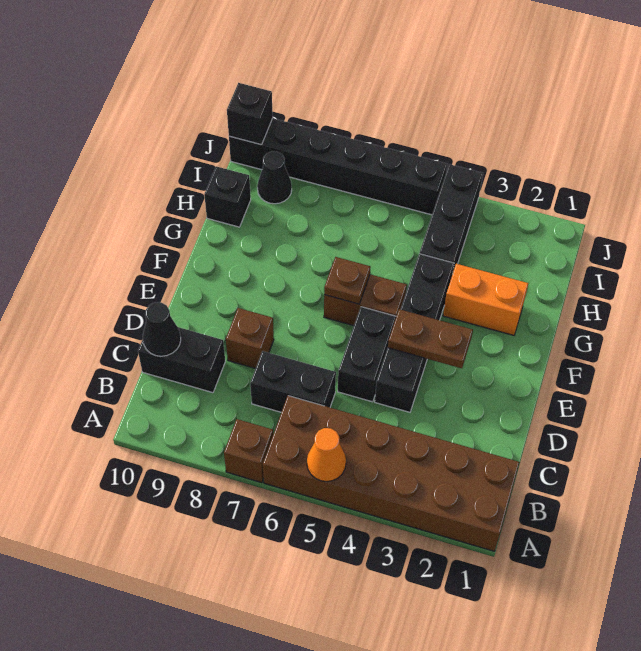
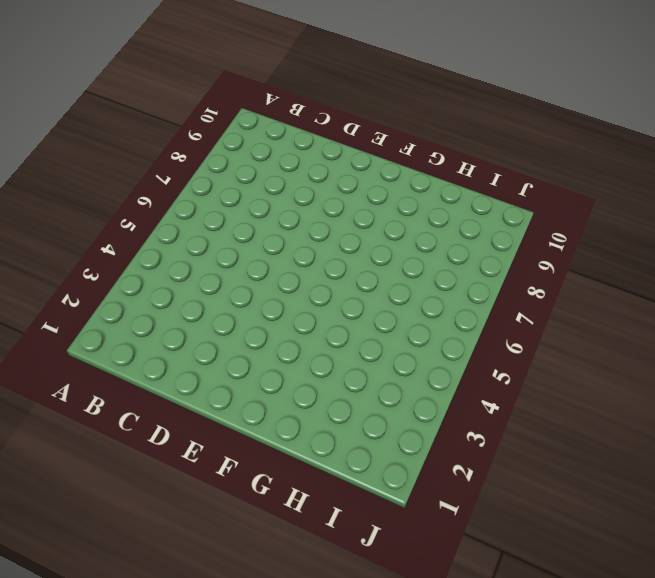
none -> brown 2x6 brick [263,396,520,551]
none -> brown 1x1 brick [224,419,273,483]
none -> black 1x2 brick [250,351,336,412]

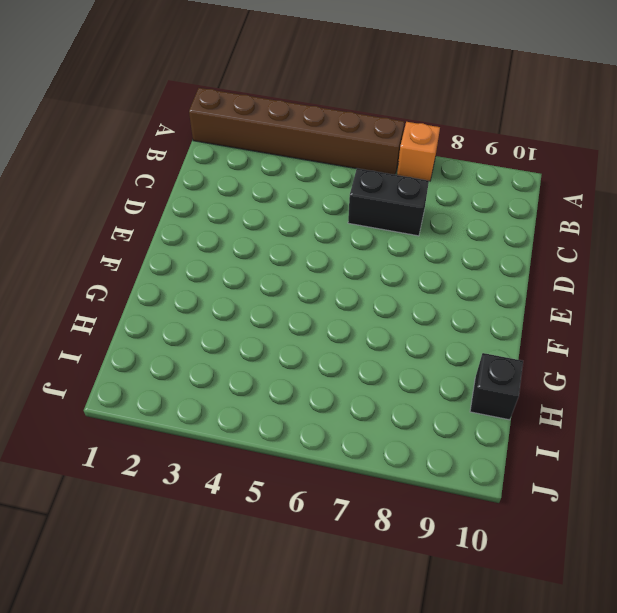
brown 1x6 brick [189,88,404,175] -> brown 2x6 brick [263,396,520,551]
orange 1x1 brick [397,122,440,181] -> brown 1x1 brick [224,419,273,483]
none -> black 1x2 brick [138,327,225,393]
none -> black 1x4 brick [375,254,454,412]
none -> black 1x2 brick [338,307,396,402]

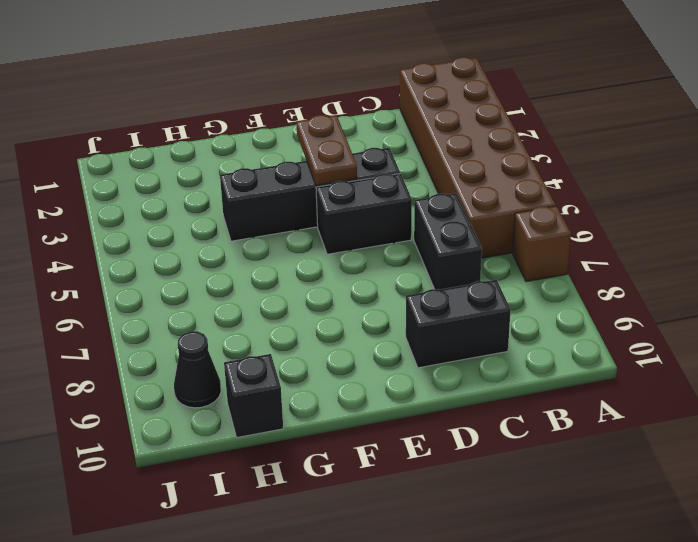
black 1x2 brick [406,280,511,368] -> black 1x2 brick turned to [138,327,225,393]
none -> brown 1x1 brick [226,308,274,369]
none -> brown 1x2 brick [324,274,407,326]
none -> orange 1x2 brick [443,264,528,335]

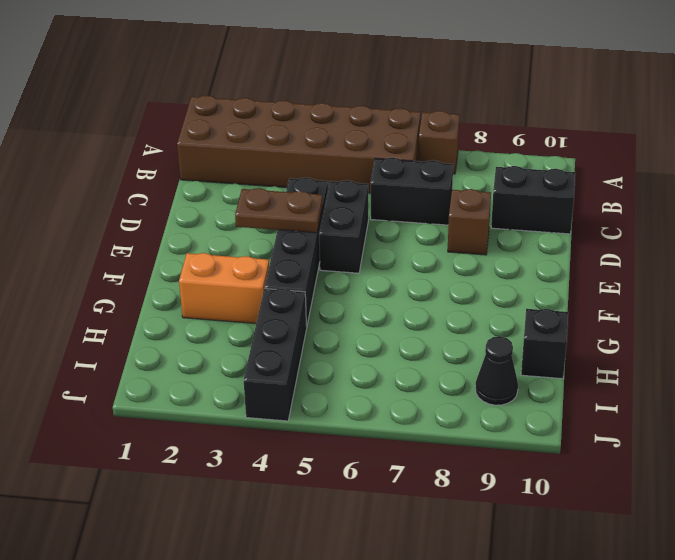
none -> brown 1x2 brick [324,274,407,326]
none -> black 1x6 brick [229,118,447,215]
none -> orange 1x1 cone [307,428,346,482]

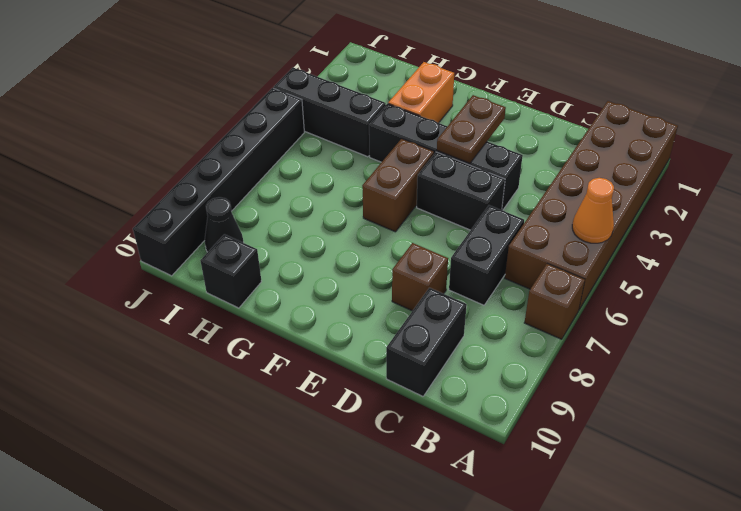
none -> black 1x1 cone [143,302,181,356]
none -> brown 1x1 plate [324,257,371,304]
none -> black 1x1 brick [227,83,273,145]

